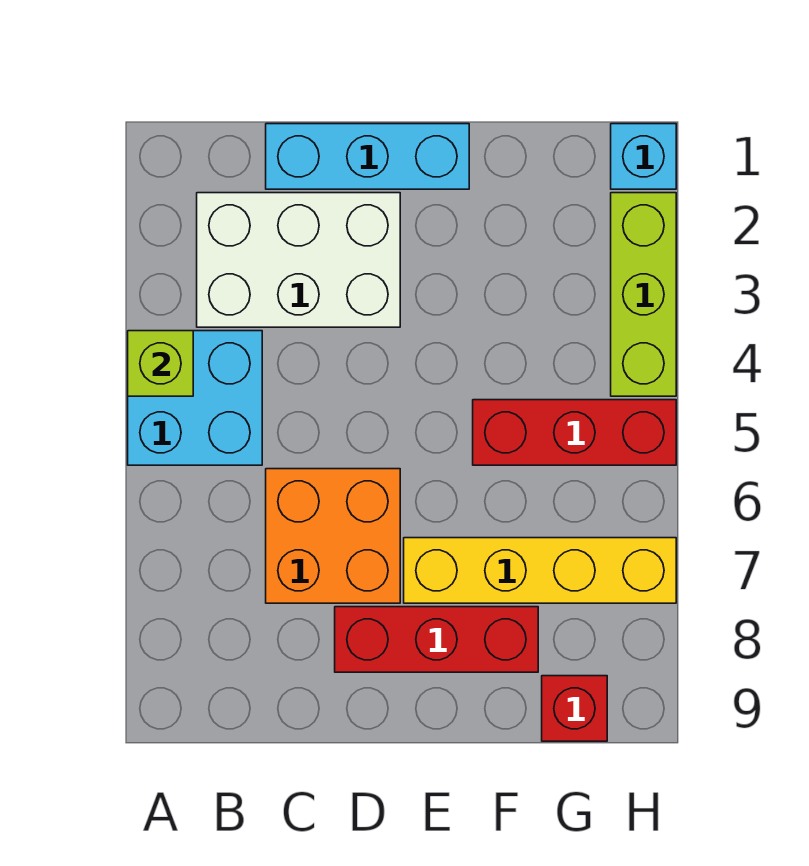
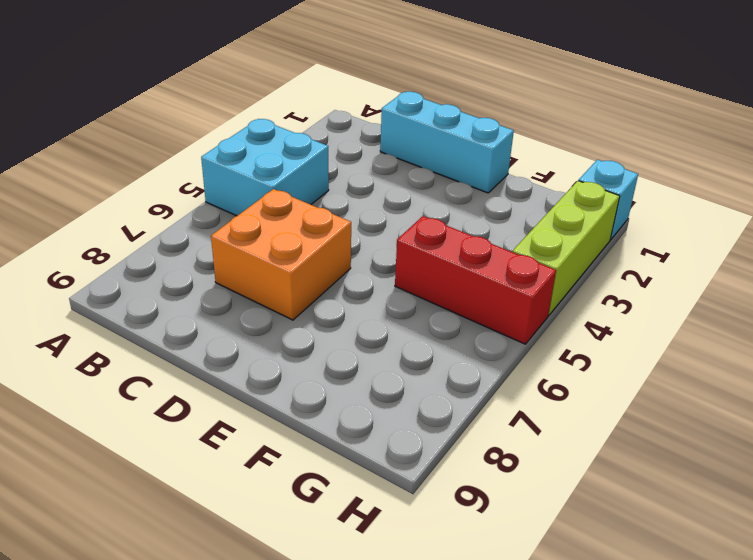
none -> white 2x3 brick [197,193,400,327]
none -> red 1x3 brick [335,607,538,672]

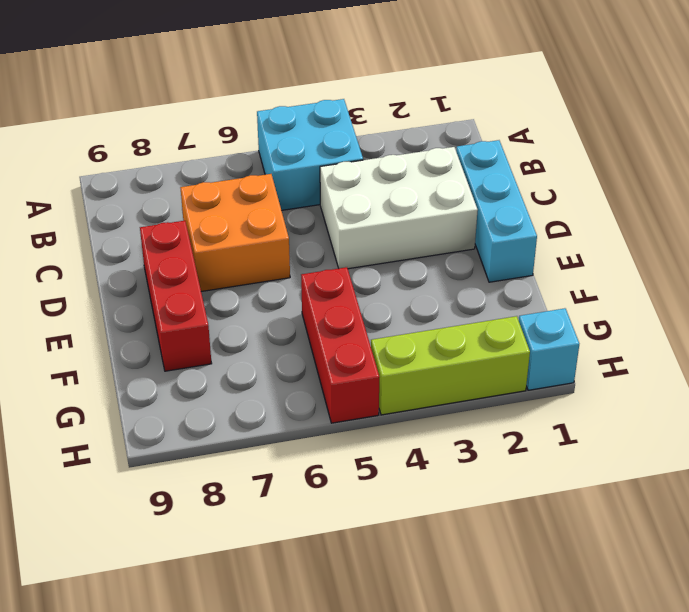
white 2x3 brick [320,147,478,269] -> white 2x3 brick turned to [197,193,400,327]
none -> yellow 1x4 brick [404,538,676,603]
none -> red 1x1 brick [542,676,607,741]

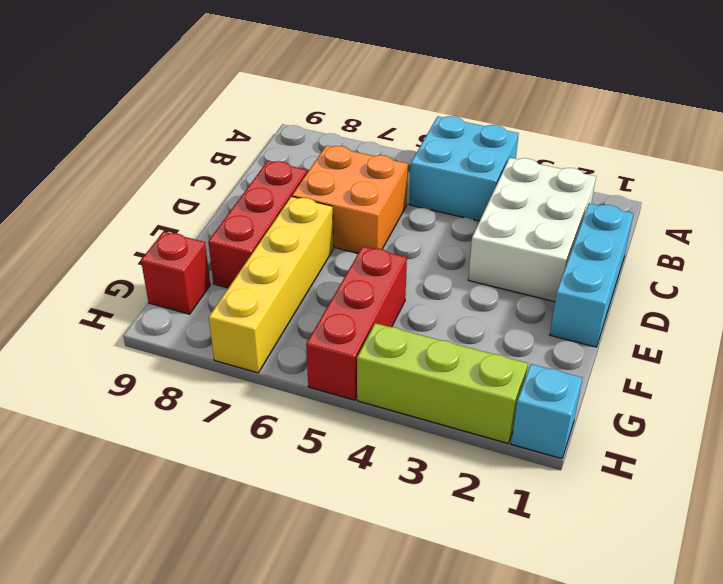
none -> lime 1x1 brick [128,331,193,396]

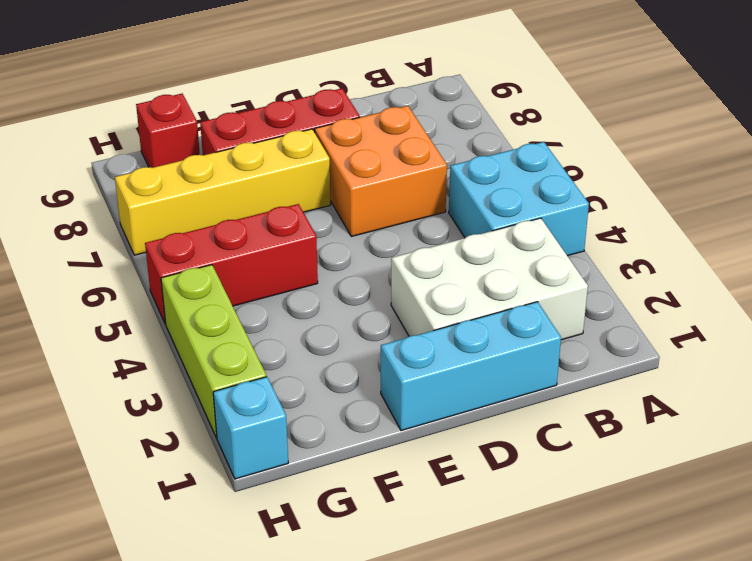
none -> lime 1x1 brick [128,331,193,396]

